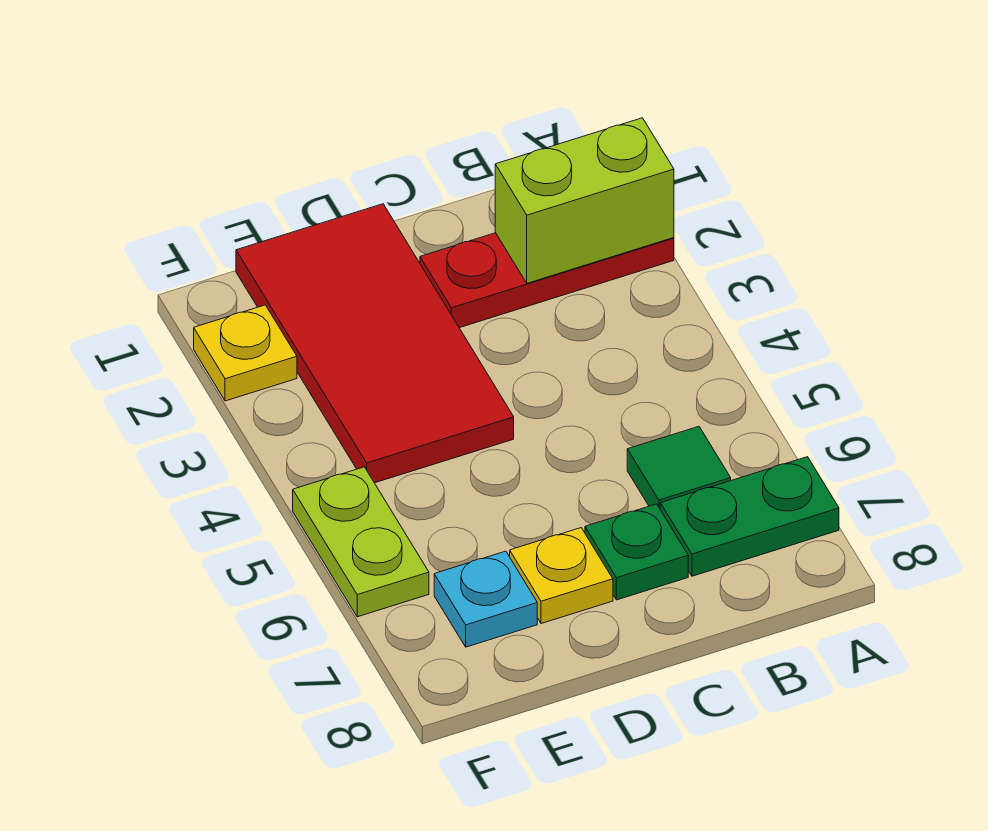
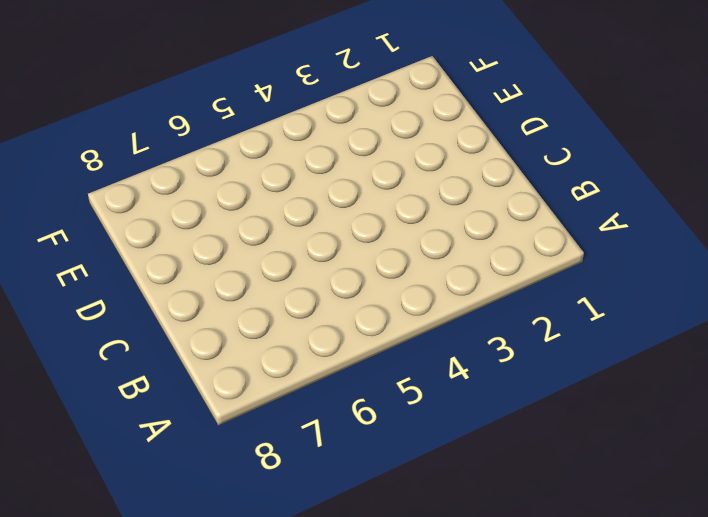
none -> red 1x3 plate [420,233,674,328]
none -> green 1x2 plate [660,457,839,576]

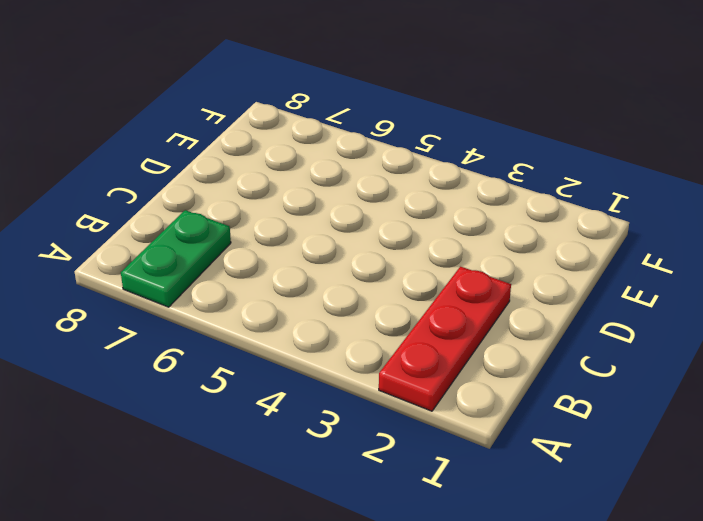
none -> green 1x1 tile [627,427,731,508]
none -> green 1x1 plate [585,504,688,600]

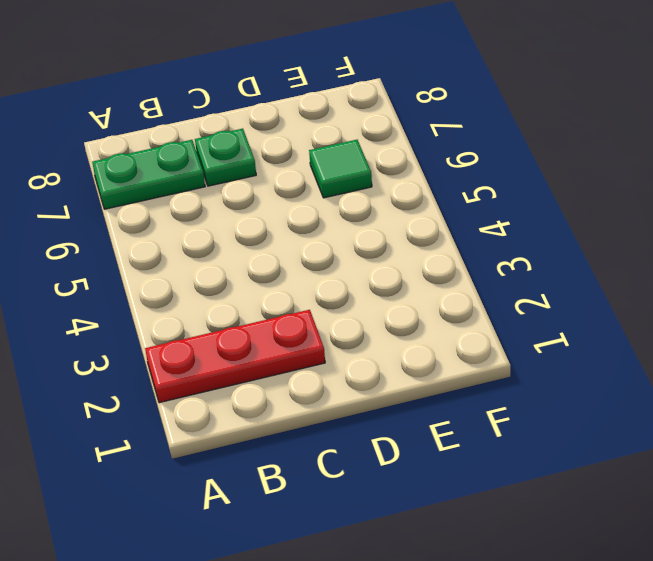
green 1x1 tile [309,140,372,198] -> green 1x1 tile moved to [627,427,731,508]
none -> red 2x4 tile [236,204,514,483]
none -> yellow 1x1 plate [510,528,613,624]

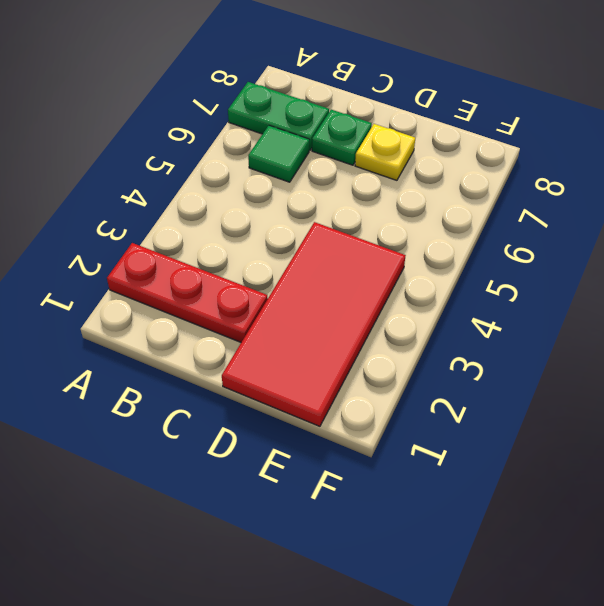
none -> cyan 1x1 plate [434,551,537,647]
none -> yellow 1x1 plate [194,305,297,401]

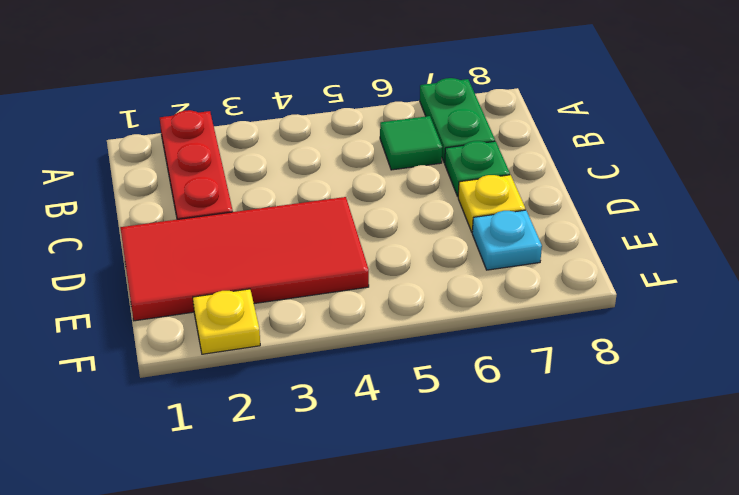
none -> lime 1x2 plate [293,467,429,617]
none -> lime 1x2 brick [495,118,674,283]

